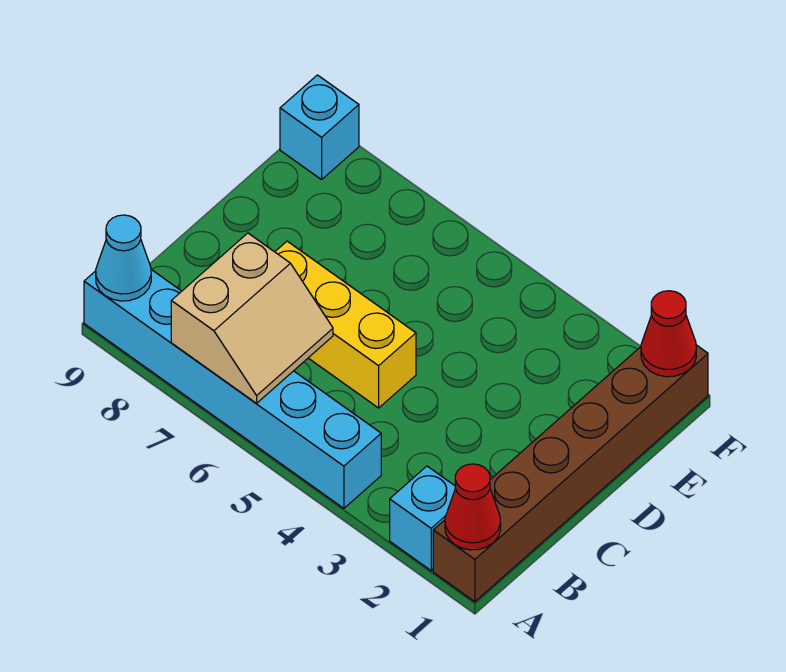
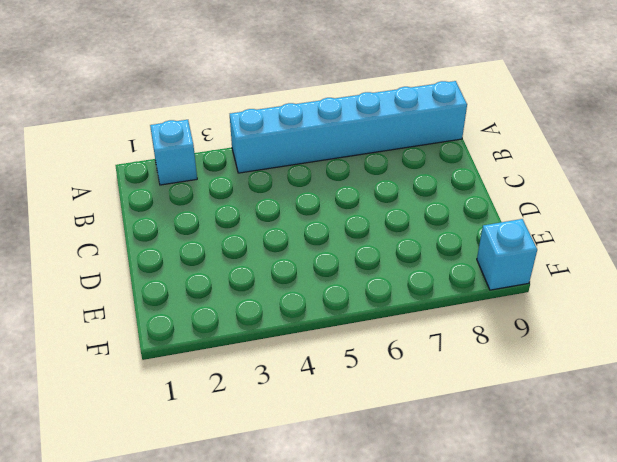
none -> brown 1x6 brick [433,345,708,602]
none -> yellow 1x3 brick [275,241,416,408]

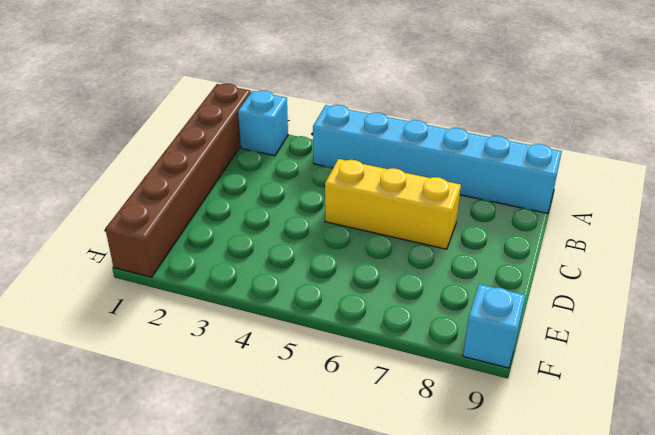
none -> red 1x1 cone [445,464,501,550]
none -> tan 2x2 slope [171,233,333,403]

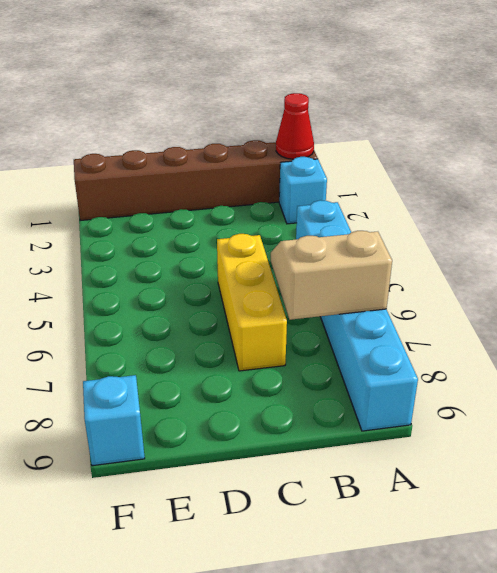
none -> cyan 1x1 cone [96,215,151,301]
none -> red 1x1 cone [641,291,696,377]

